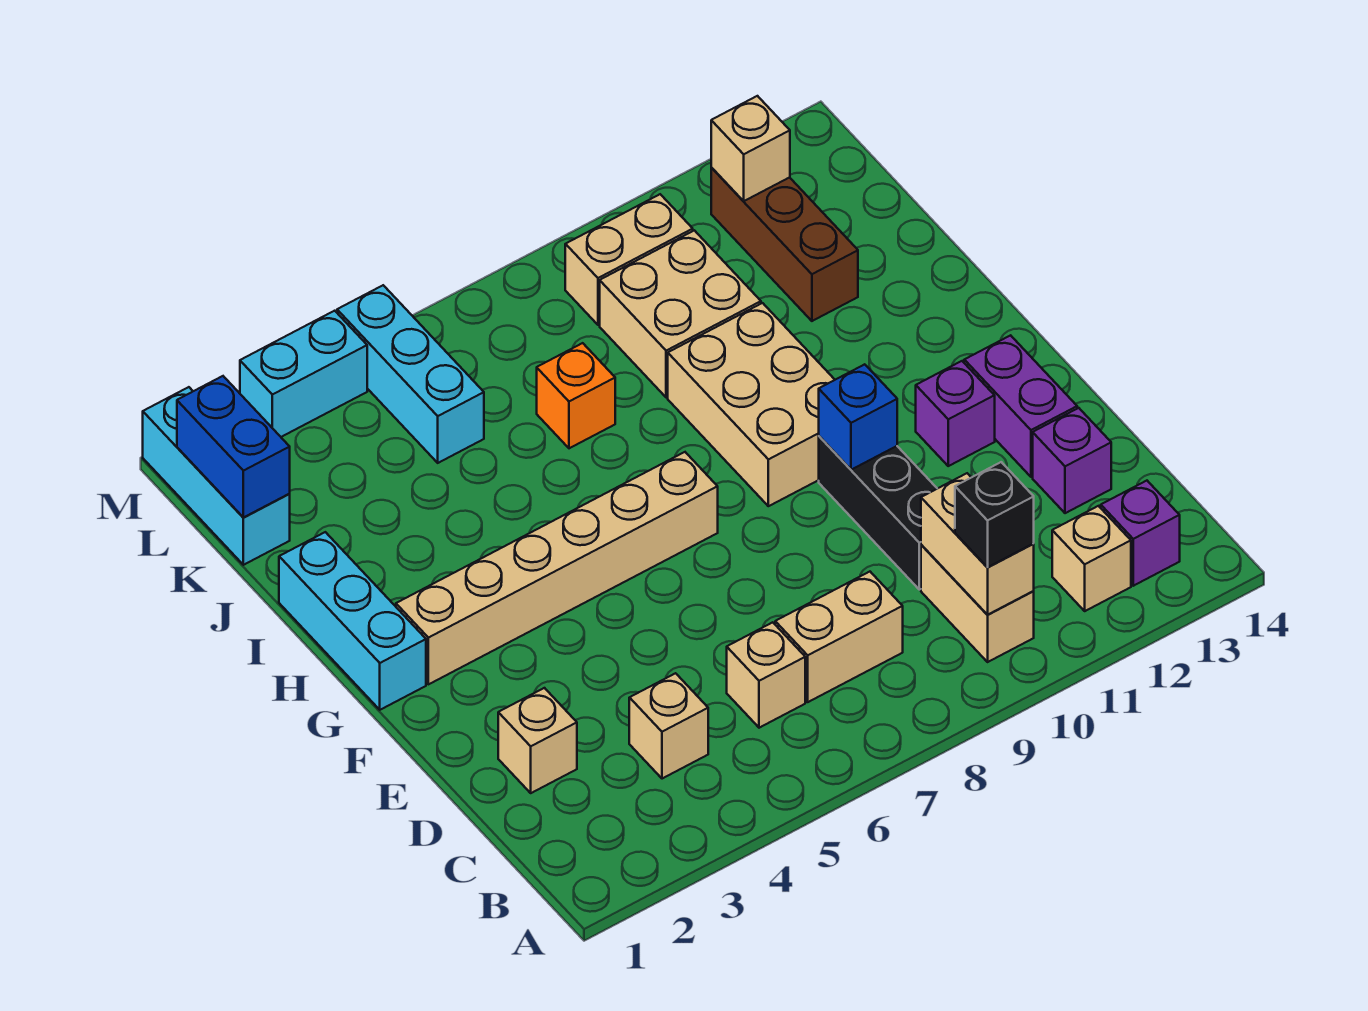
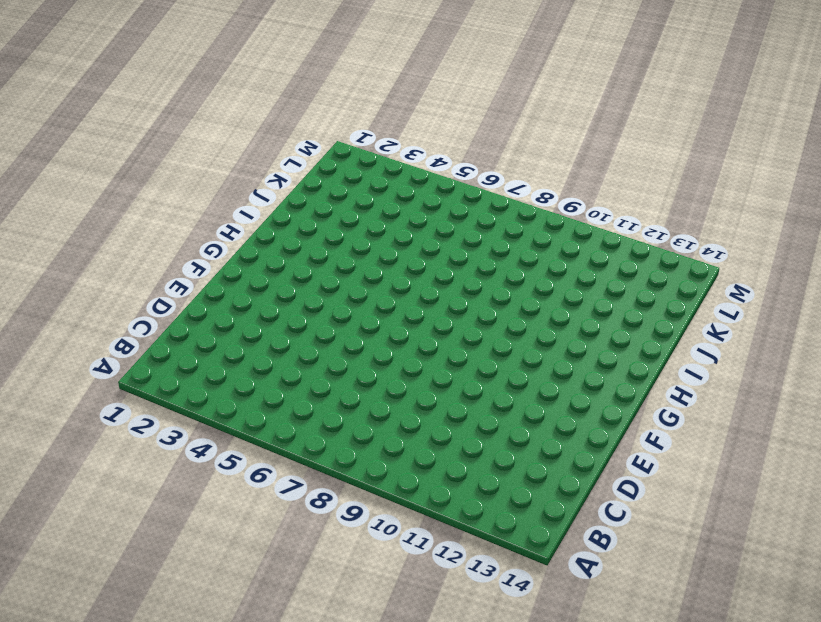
none -> tan 1x2 brick [921,545,1034,662]
none -> tan 1x1 brick [1052,506,1131,611]
none -> purple 1x1 brick [1101,481,1180,586]

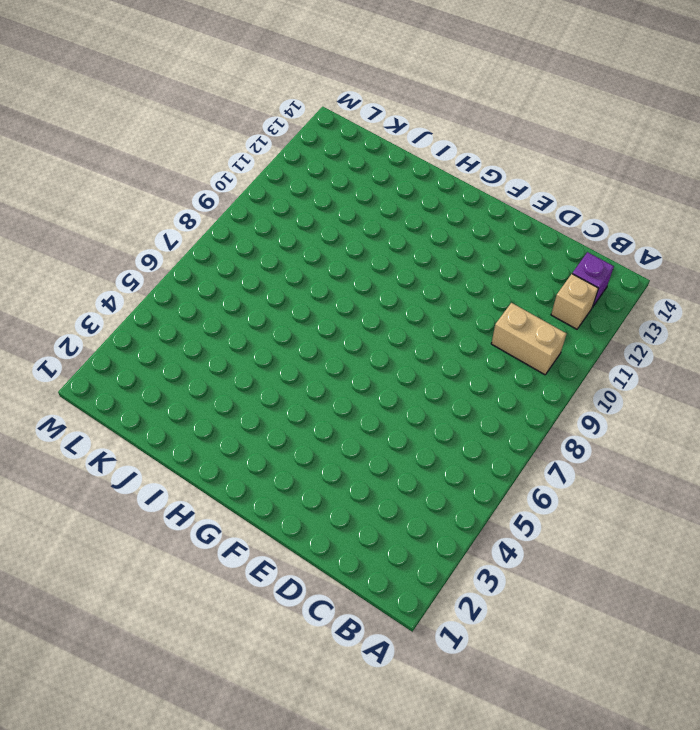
none -> tan 1x1 brick [629,673,708,779]
none -> tan 1x1 brick [727,622,805,728]
none -> tan 1x2 brick [775,572,903,702]

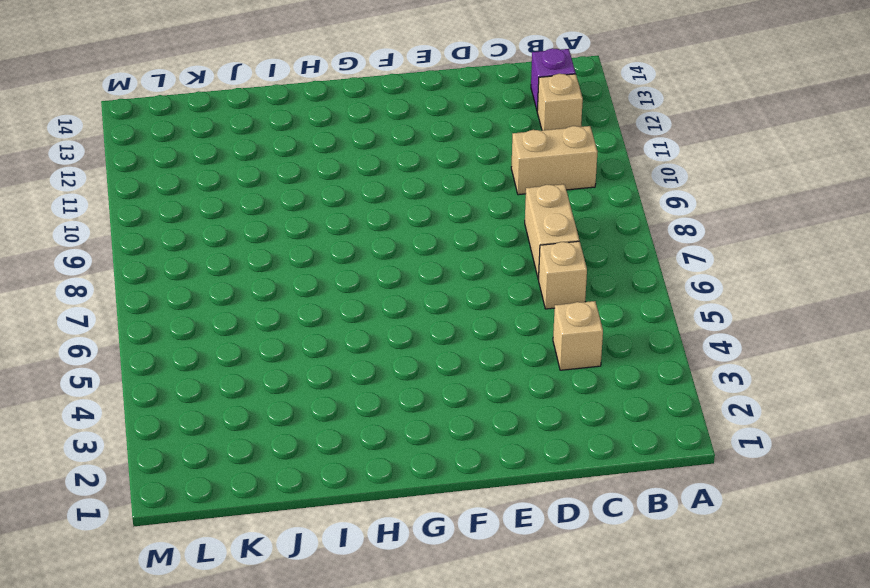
none -> tan 1x1 brick [498,688,577,793]
none -> black 1x3 brick [819,436,937,590]
none -> purple 1x1 brick [1033,408,1111,513]

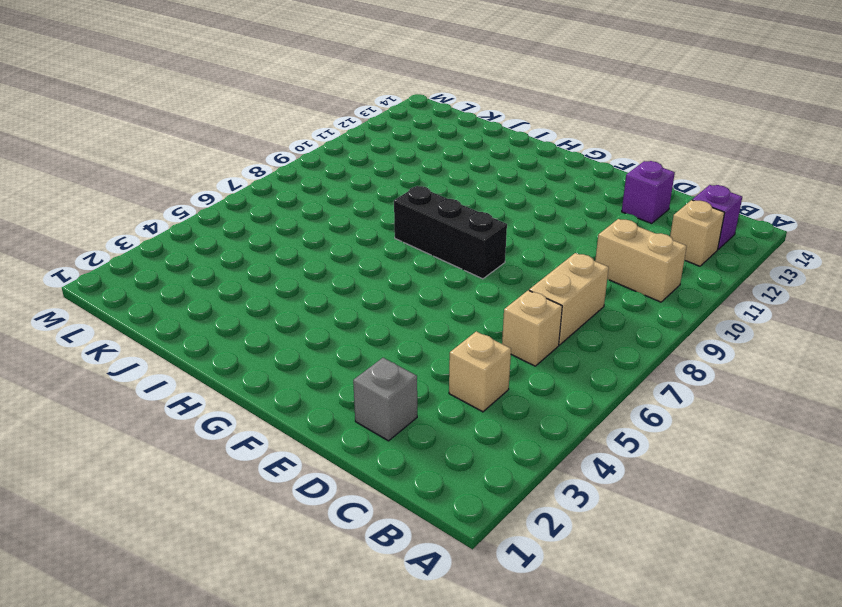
grey 1x1 brick [353,358,417,441] -> tan 1x1 brick [498,688,577,793]
black 1x3 brick [394,186,507,279] -> black 1x3 brick moved to [819,436,937,590]
none -> purple 1x2 brick [964,335,1077,477]
none -> purple 1x1 brick [916,361,995,466]
none -> cyan 1x3 brick [279,532,426,710]

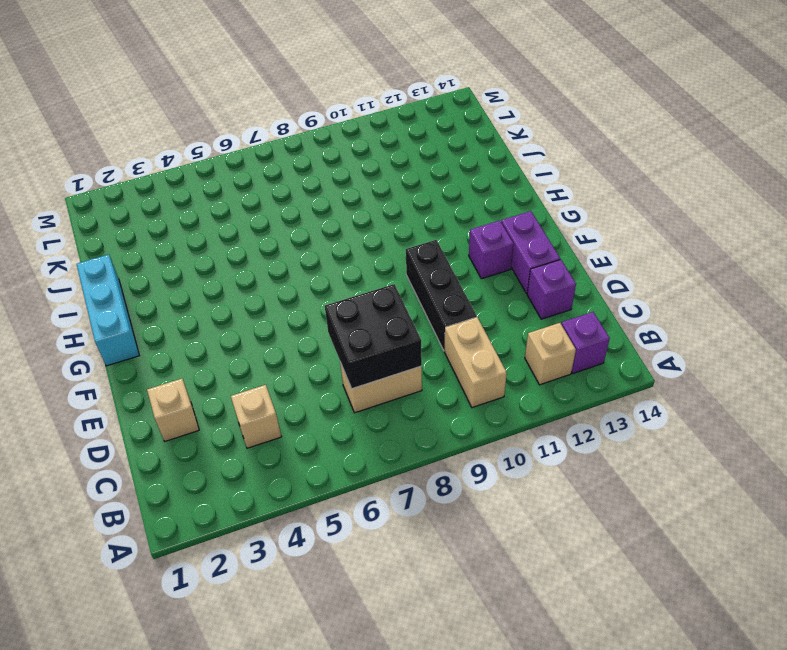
black 2x2 brick [325,284,422,389] -> none
none -> tan 1x1 brick [727,622,805,728]
none -> tan 1x6 brick [396,452,718,684]
none -> tan 2x3 brick [668,303,835,506]

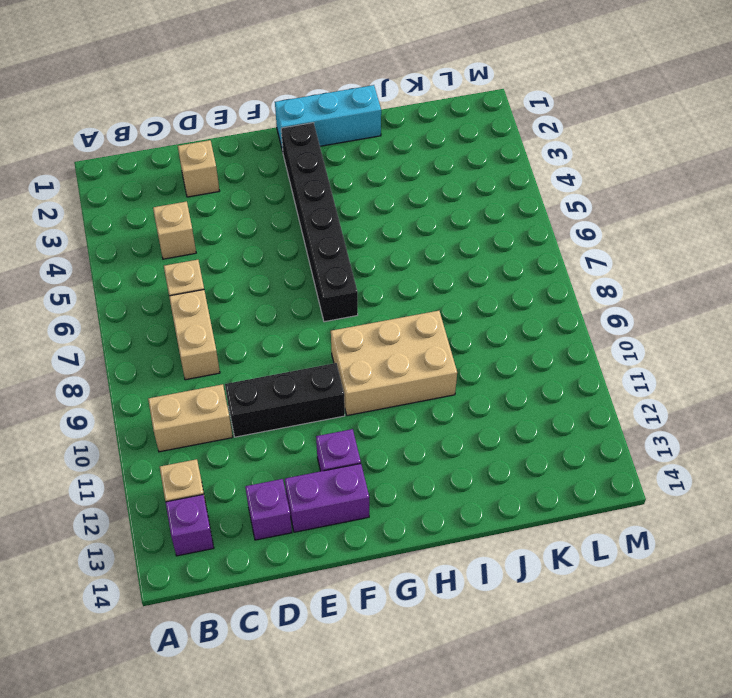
black 1x6 brick [281,123,358,322] -> tan 1x6 brick [396,452,718,684]
none -> orange 1x1 brick [537,343,615,448]
none -> tan 2x2 brick [600,230,761,398]
none -> brown 1x3 brick [711,168,858,321]

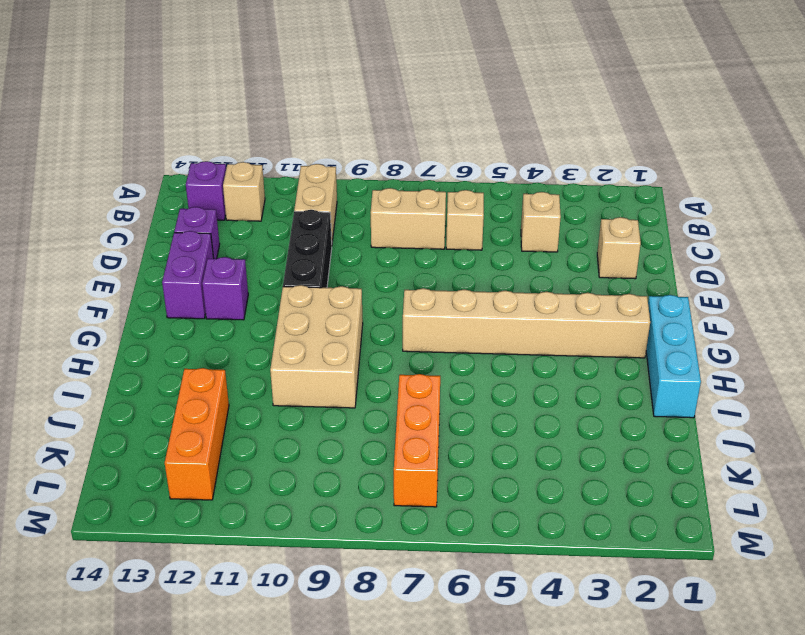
orange 1x3 brick [394,374,440,507] -> orange 1x1 brick [537,343,615,448]
orange 1x3 brick [165,368,229,500] -> brown 1x3 brick [711,168,858,321]
none -> tan 2x2 brick [600,230,761,398]
none -> cyan 1x3 brick [143,387,290,565]
none -> cyan 1x3 brick [337,285,484,463]

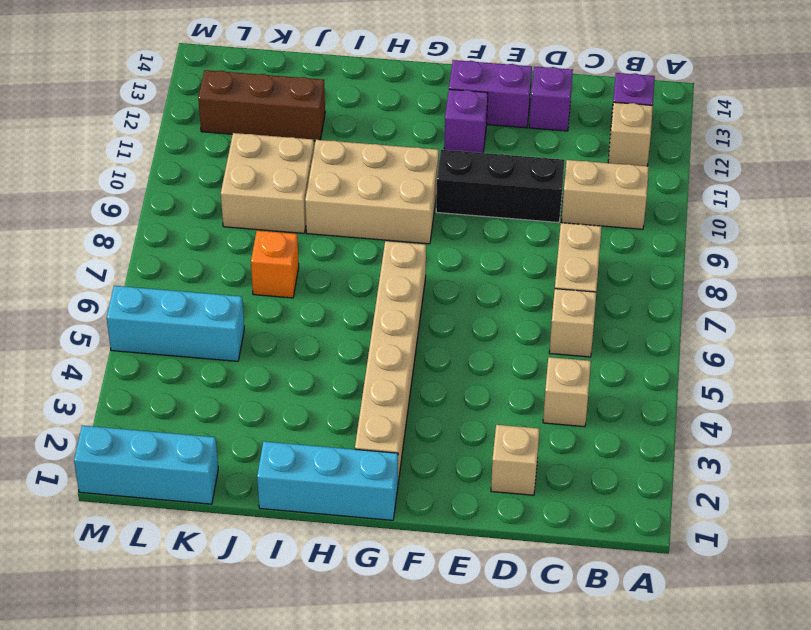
none -> tan 1x2 brick [565,194,693,325]
none -> cyan 1x2 brick [240,311,367,437]
none -> tan 1x2 brick [921,473,1034,615]

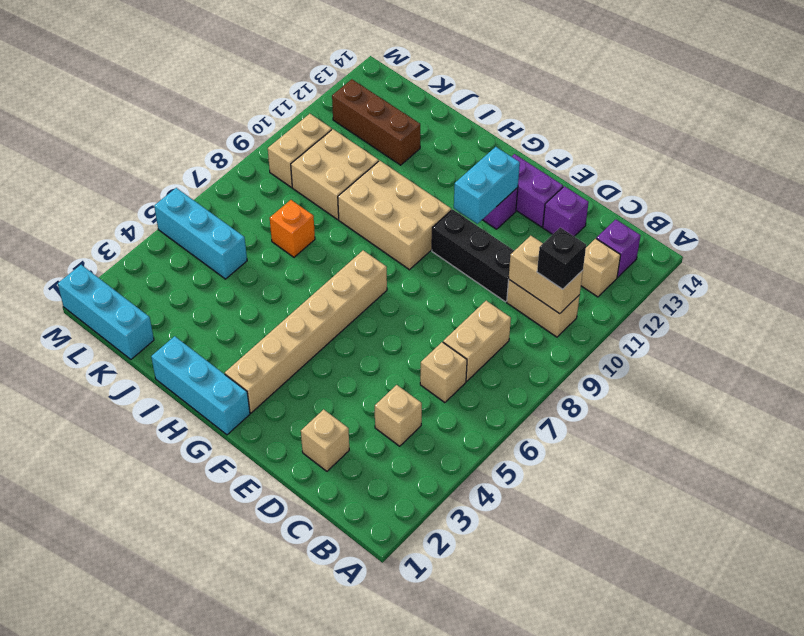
cyan 1x2 brick [454,147,520,224] -> cyan 1x2 brick moved to [240,311,367,437]
none -> blue 1x1 brick [819,364,897,470]
none -> blue 1x2 brick [177,376,290,517]
none -> tan 1x1 brick [711,96,790,201]

